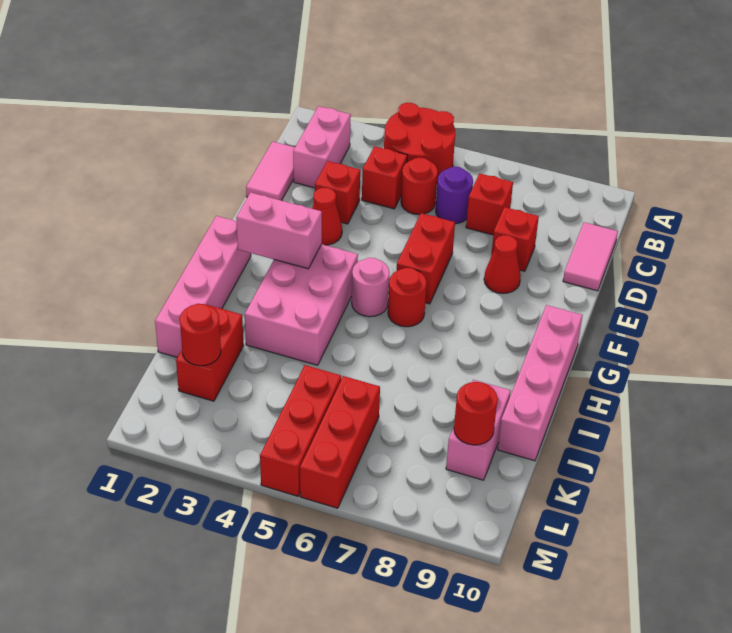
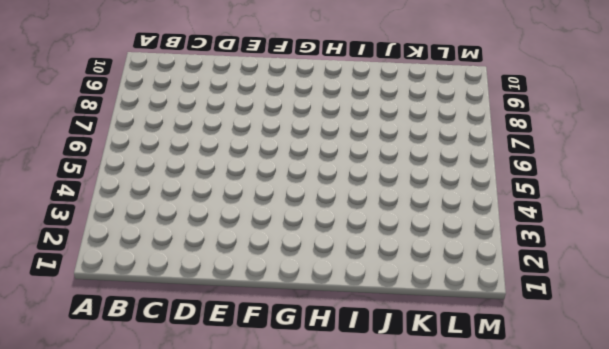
none -> red 2x2 round brick [384,103,455,183]
none -> pink 1x2 brick [293,106,351,188]
none -> pink 1x2 tile [246,141,295,201]

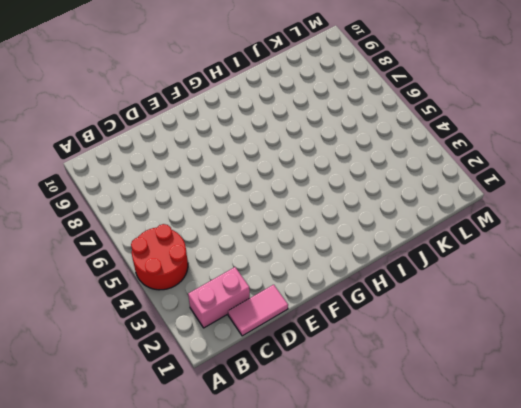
none -> red 1x1 brick [362,146,407,209]
none -> red 1x1 round brick [401,158,438,215]
none -> purple 1x1 round brick [436,167,473,224]

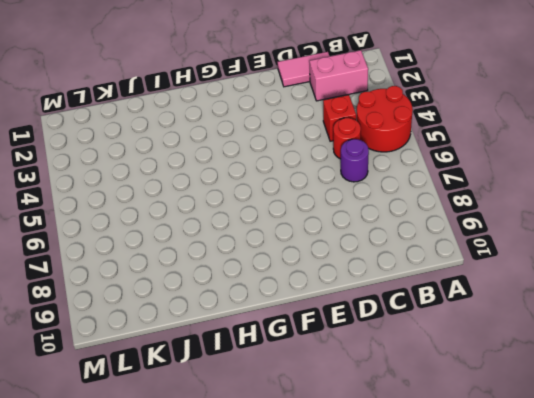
none -> red 1x1 brick [466,173,513,235]
none -> pink 1x2 tile [563,222,618,291]
none -> red 1x1 brick [315,161,360,224]

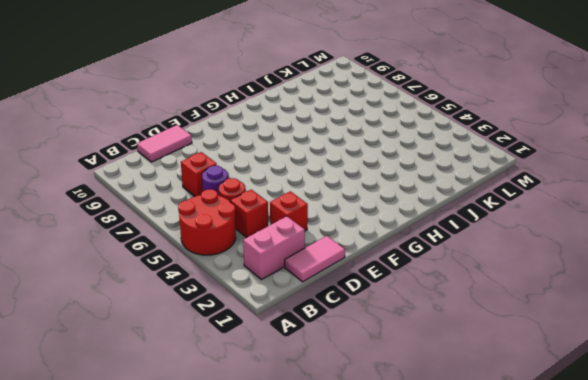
none -> red 1x1 brick [491,207,539,271]
none -> red 1x1 cone [312,188,342,245]
none -> red 1x2 brick [397,213,455,304]

